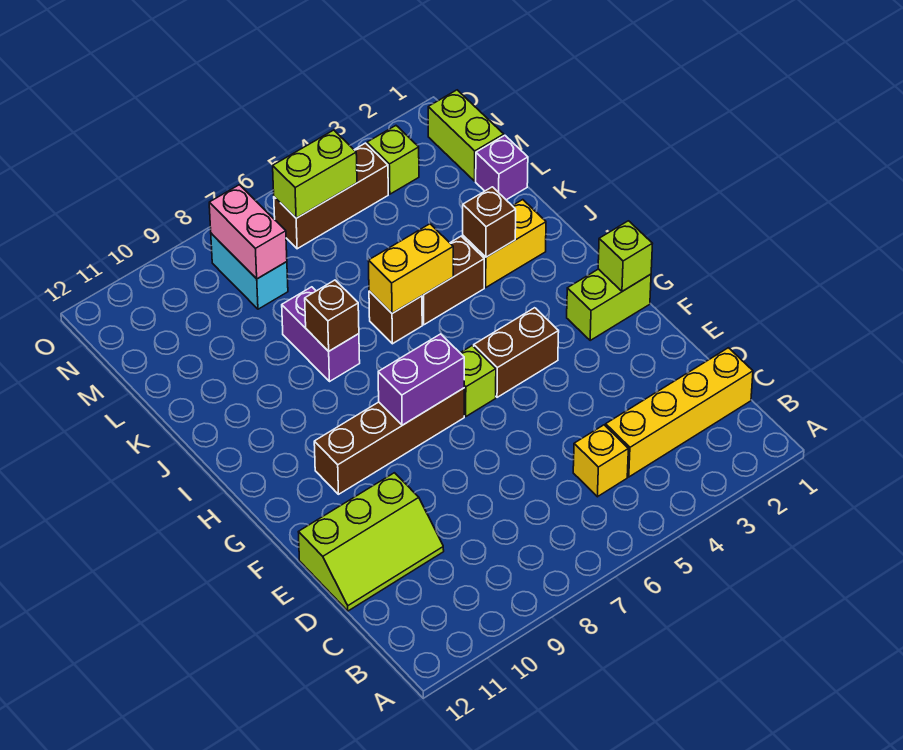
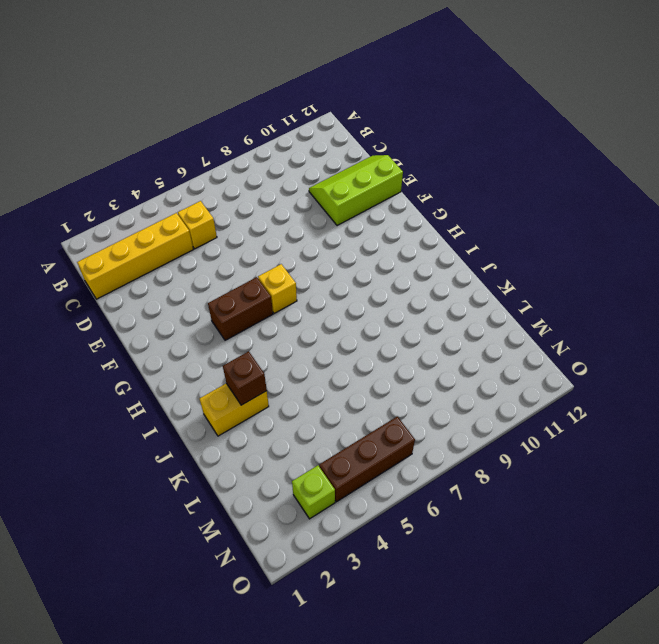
yellow 1x1 brick [258,264,297,313] -> lime 1x1 brick [461,346,496,416]
none -> lime 1x2 brick [567,269,651,340]
none -> brown 1x4 brick [314,388,464,494]
none -> brown 1x2 brick [422,236,484,325]

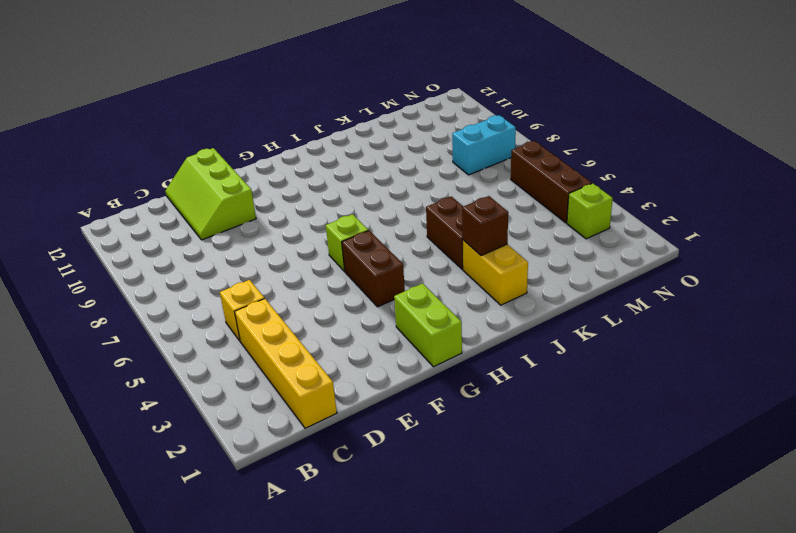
none -> brown 1x4 brick [314,388,464,494]
none -> brown 1x1 brick [369,291,422,344]
none -> purple 1x2 brick [282,287,360,382]

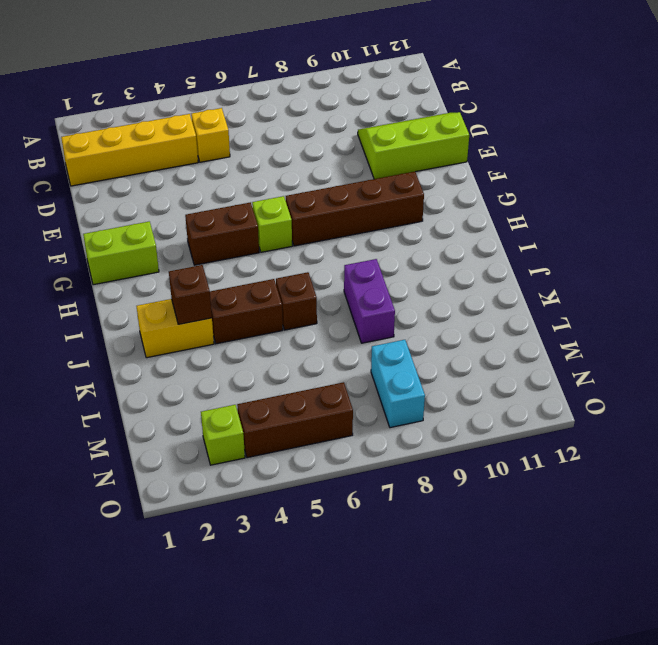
none -> purple 1x1 brick [476,135,528,200]
none -> lime 1x2 brick [428,90,504,181]
none -> lime 1x1 brick [598,221,652,291]

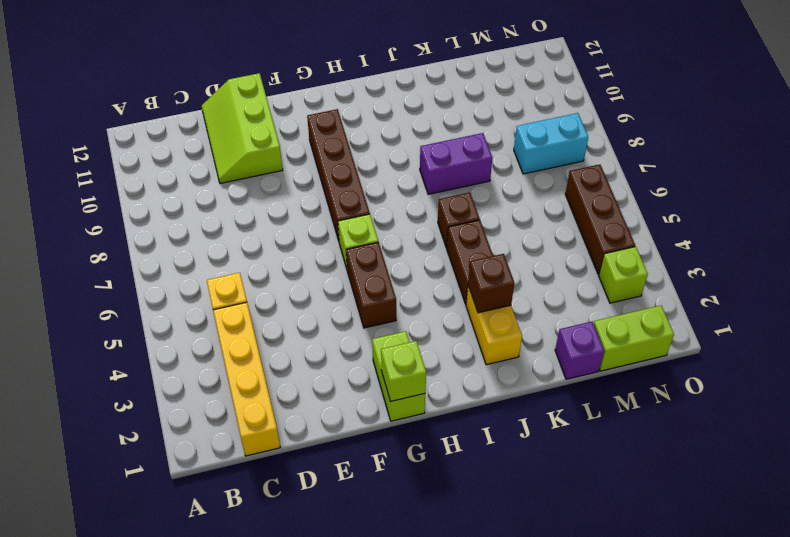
none -> purple 1x2 brick [378,334,464,425]
none -> yellow 1x2 brick [368,224,453,313]
none -> brown 1x1 brick [305,280,359,351]

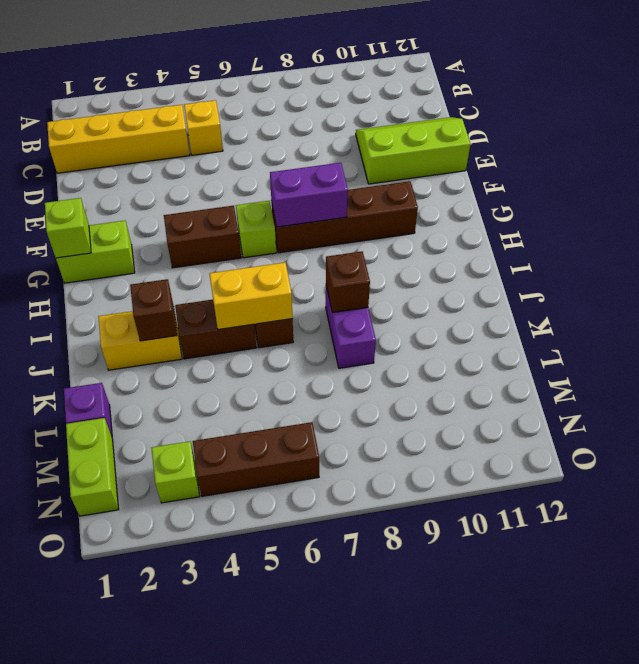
none -> cyan 1x2 brick [211,233,288,309]
none -> pink 1x2 brick [209,185,287,279]
none -> lime 1x2 brick [273,130,357,218]

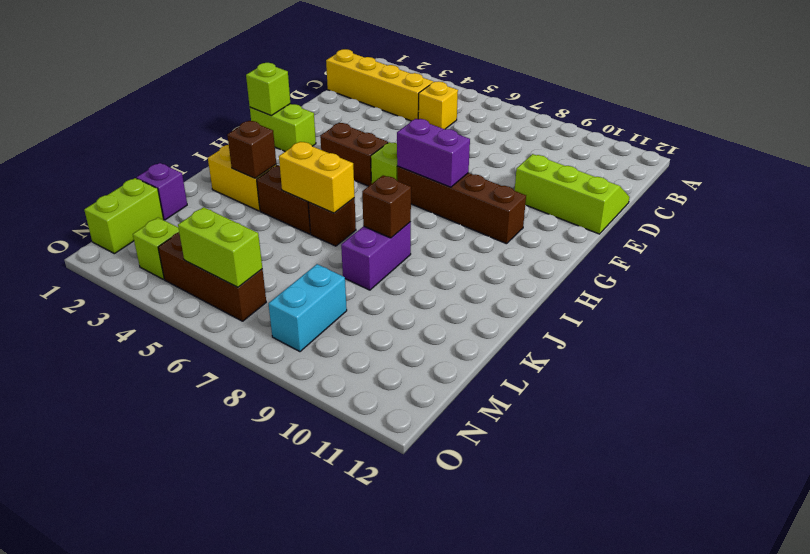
none -> pink 1x2 brick [209,185,287,279]

